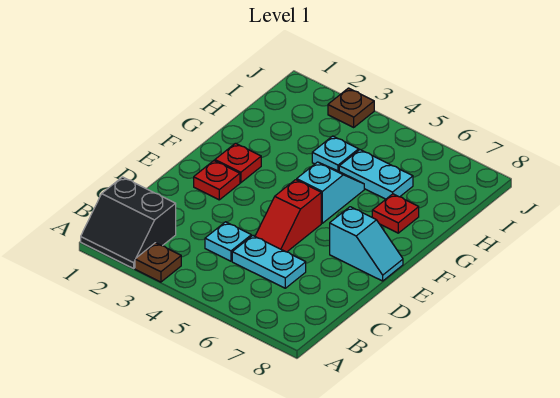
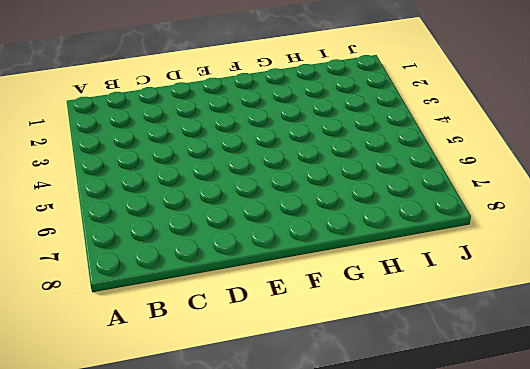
none -> black 2x2 slope [81,177,176,268]
none -> brown 1x1 plate [135,243,181,282]
none -> cyan 1x1 plate [205,222,251,261]

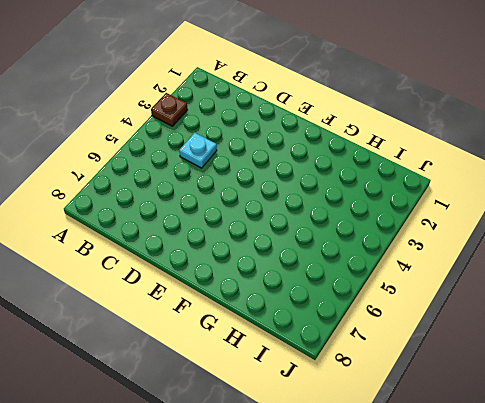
none -> black 2x2 slope [81,177,176,268]
none -> cyan 1x2 plate [232,235,306,288]
none -> red 1x2 slope [255,180,321,252]

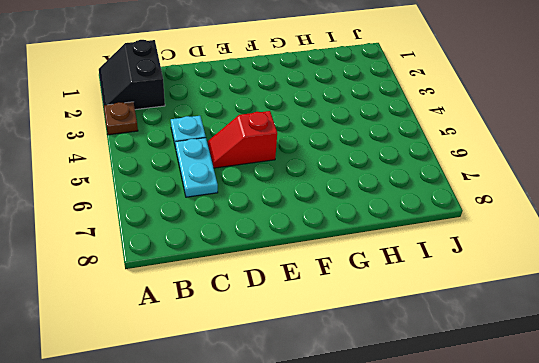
none -> red 1x1 plate [194,161,240,200]
none -> cyan 1x2 slope [330,207,403,281]
none -> red 1x1 plate [215,143,261,183]

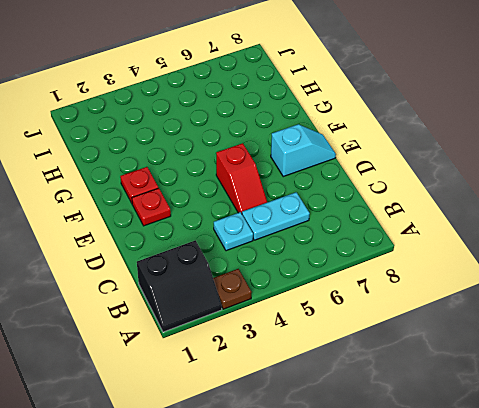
none -> cyan 1x2 slope [297,162,364,223]
none -> red 1x1 plate [372,194,419,233]
none -> cyan 1x1 plate [312,136,359,171]

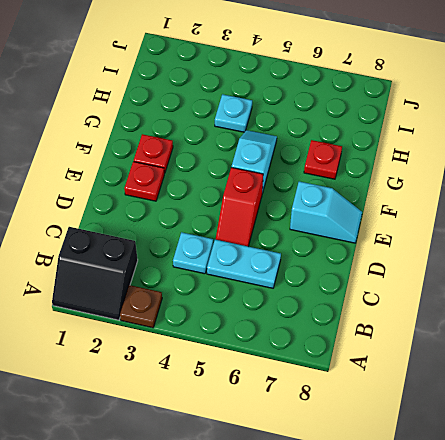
none -> cyan 1x2 plate [339,150,413,199]
none -> brown 1x1 plate [328,88,374,127]

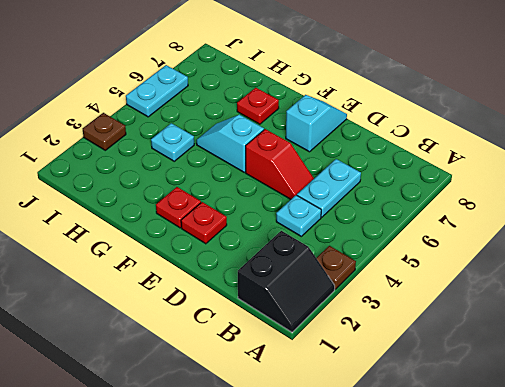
cyan 1x2 plate [126,65,188,117] -> cyan 1x2 plate moved to [339,150,413,199]

